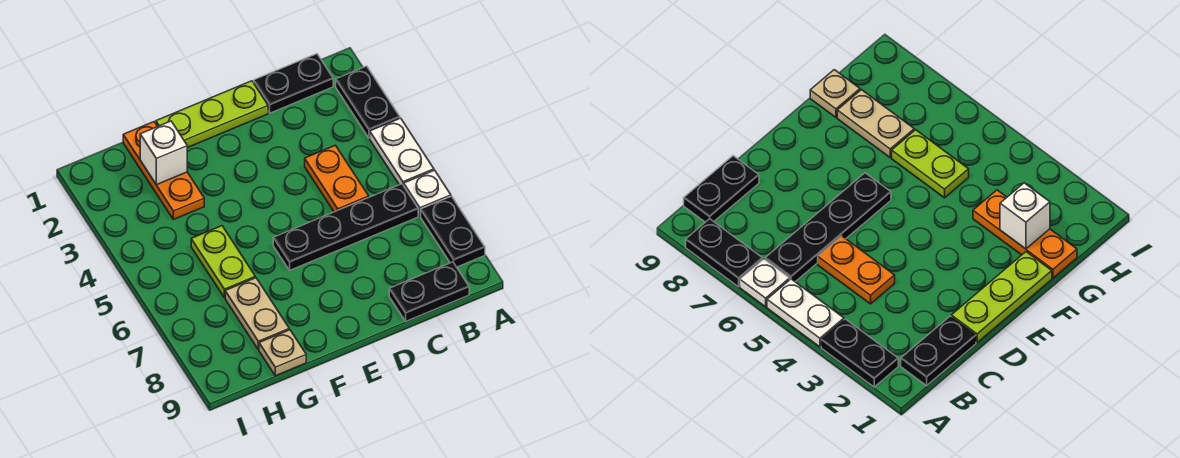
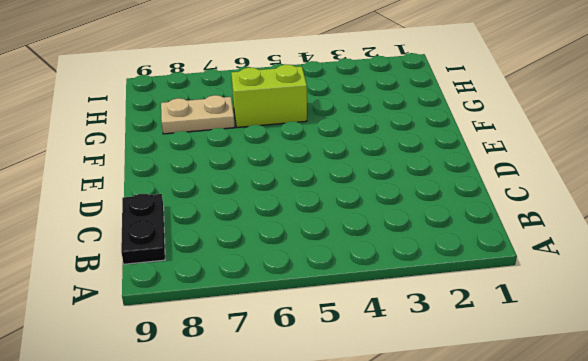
lime 1x2 brick [231,64,307,127] -> lime 1x2 plate [191,226,255,298]
none -> black 1x2 plate [336,66,400,138]
none -> white 1x2 plate [370,118,434,186]
none -> white 1x1 plate [404,170,451,216]

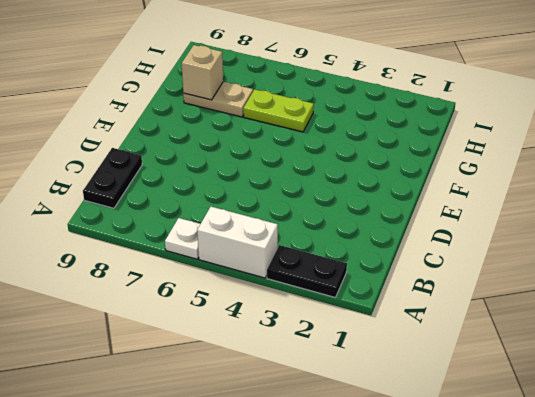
white 1x2 brick [197,207,278,278] -> white 1x2 plate [370,118,434,186]
tan 1x1 brick [182,45,223,100] -> none
none -> black 1x2 plate [421,196,485,267]
none -> black 1x2 plate [254,54,333,113]
none -> black 1x4 plate [273,184,418,270]

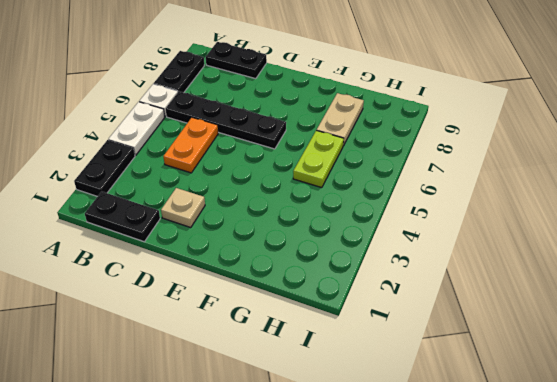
tan 1x1 plate [161,188,205,228] -> tan 1x1 plate moved to [259,330,306,376]
none -> lime 1x3 plate [156,81,268,148]
none -> orange 1x3 plate [123,122,204,220]
none -> white 1x1 brick [140,121,187,185]

